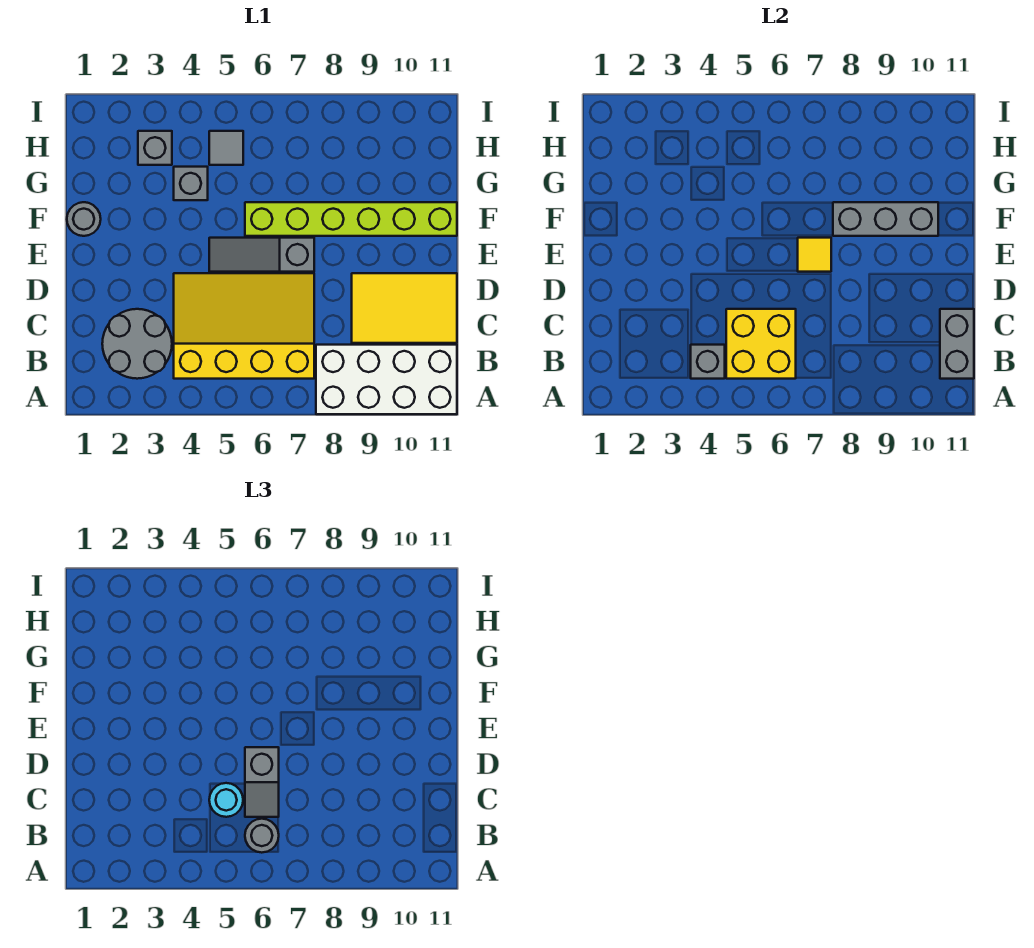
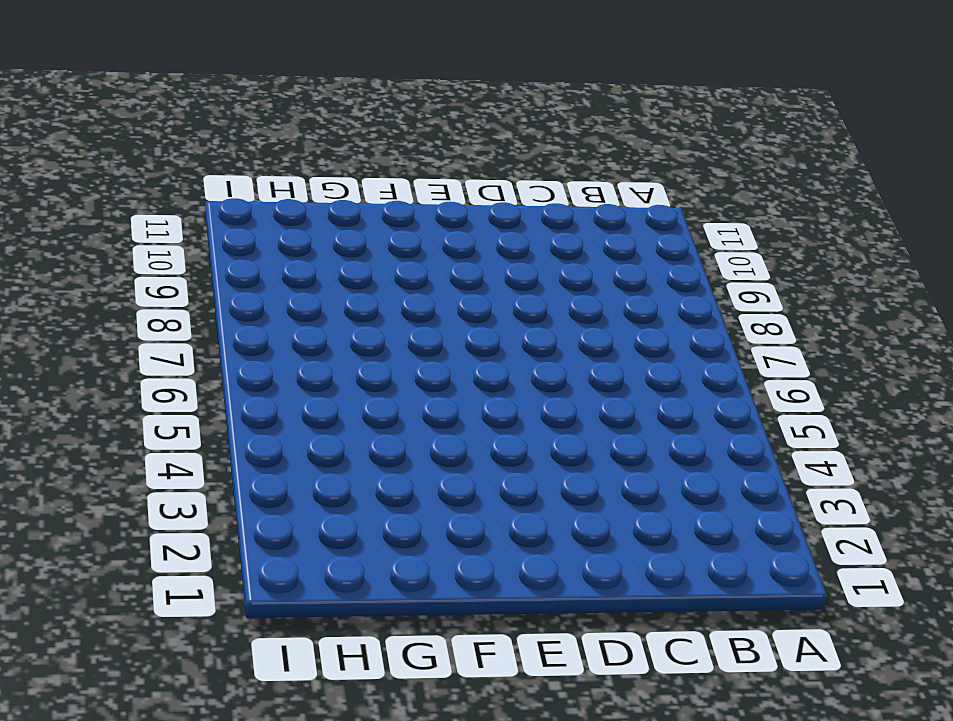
none -> white 2x4 brick [316,345,457,414]
none -> grey 2x2 round brick [102,309,172,379]
none -> yellow 3x4 slope [174,273,314,379]

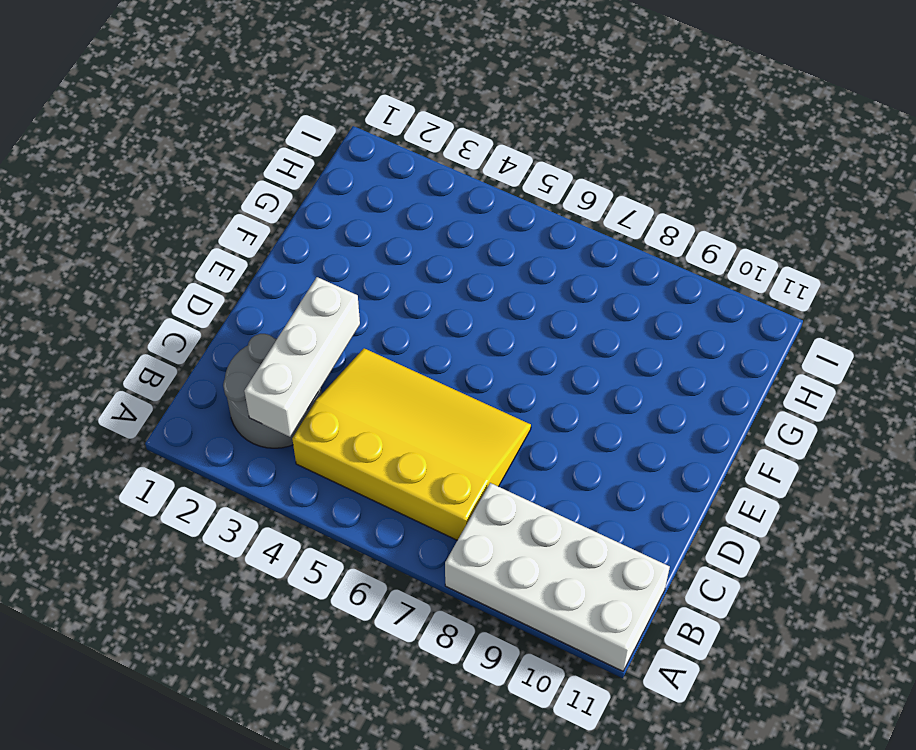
white 1x3 brick [244,277,360,437] -> none
none -> yellow 2x3 tile [352,273,457,343]
none -> grey 1x3 slope [209,238,314,272]
none -> grey 1x1 round brick [67,202,101,236]

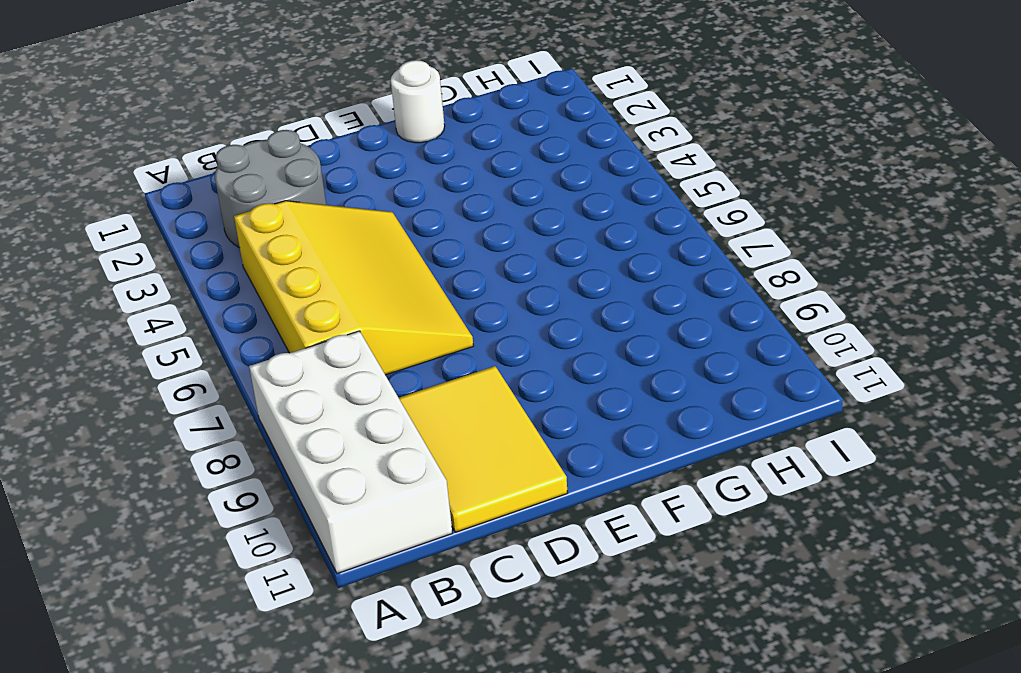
white 1x1 round brick [391,60,445,143] -> grey 1x1 round brick [67,202,101,236]
none -> grey 1x3 slope [209,238,314,272]
none -> lime 1x6 brick [245,202,457,236]
none -> grey 1x1 brick [174,167,208,200]

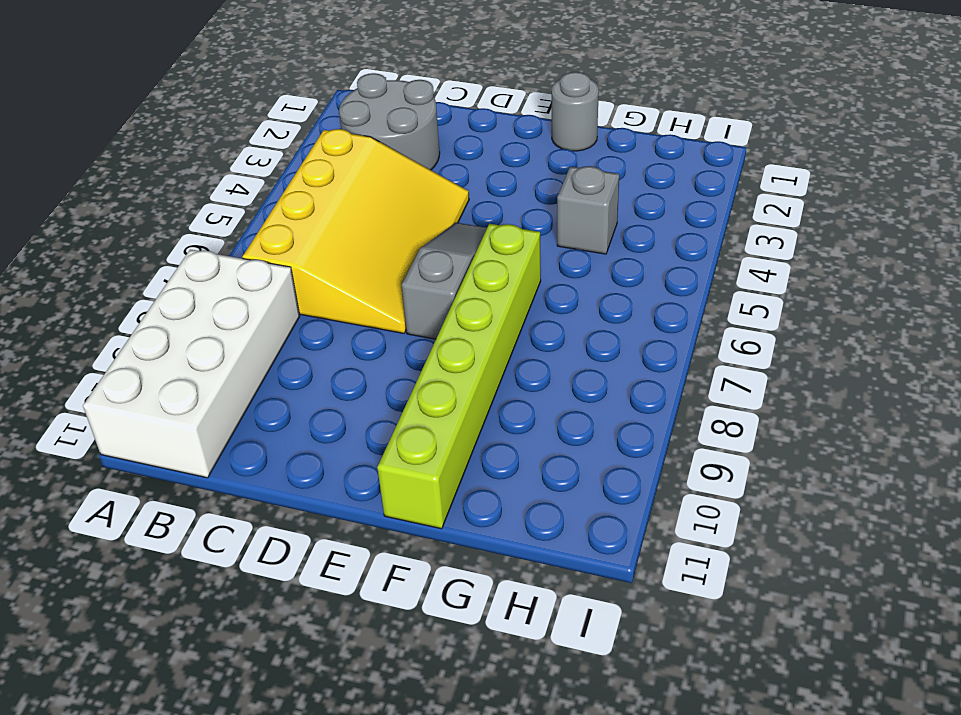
none -> yellow 2x3 tile [352,273,457,343]
none -> grey 1x1 brick [138,131,172,165]
none -> grey 1x1 tile [209,131,243,165]

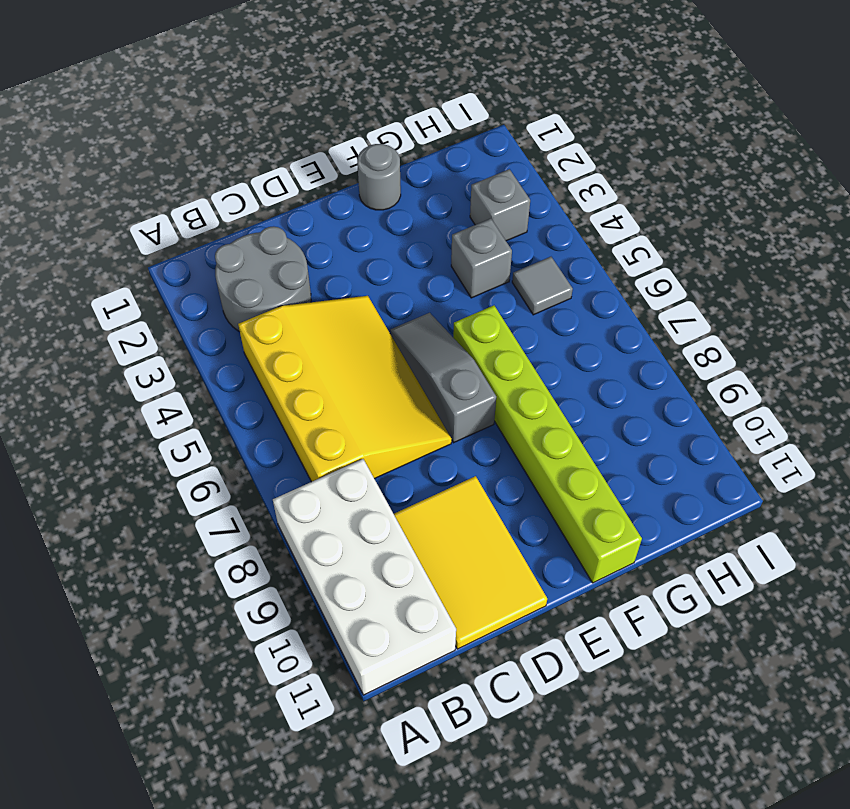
none -> grey 1x1 brick [691,345,725,379]
none -> yellow 2x2 brick [726,309,796,379]
none -> grey 1x2 brick [940,309,974,379]

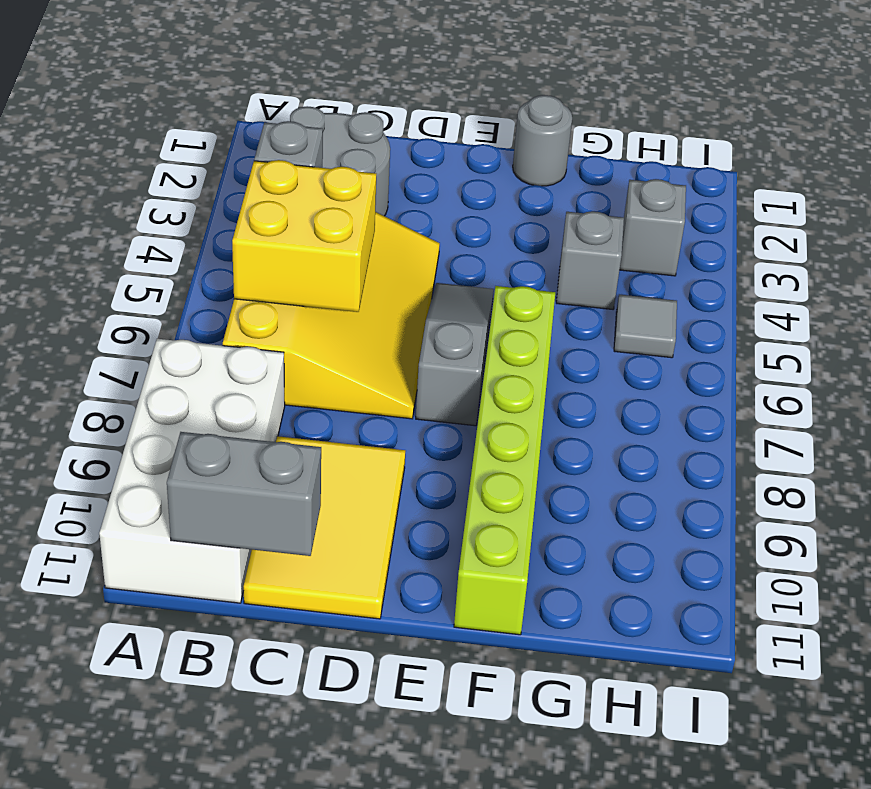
none -> yellow 1x1 tile [798,238,831,272]
none -> grey 1x3 brick [833,202,938,236]
none -> grey 1x1 round brick [245,819,279,853]

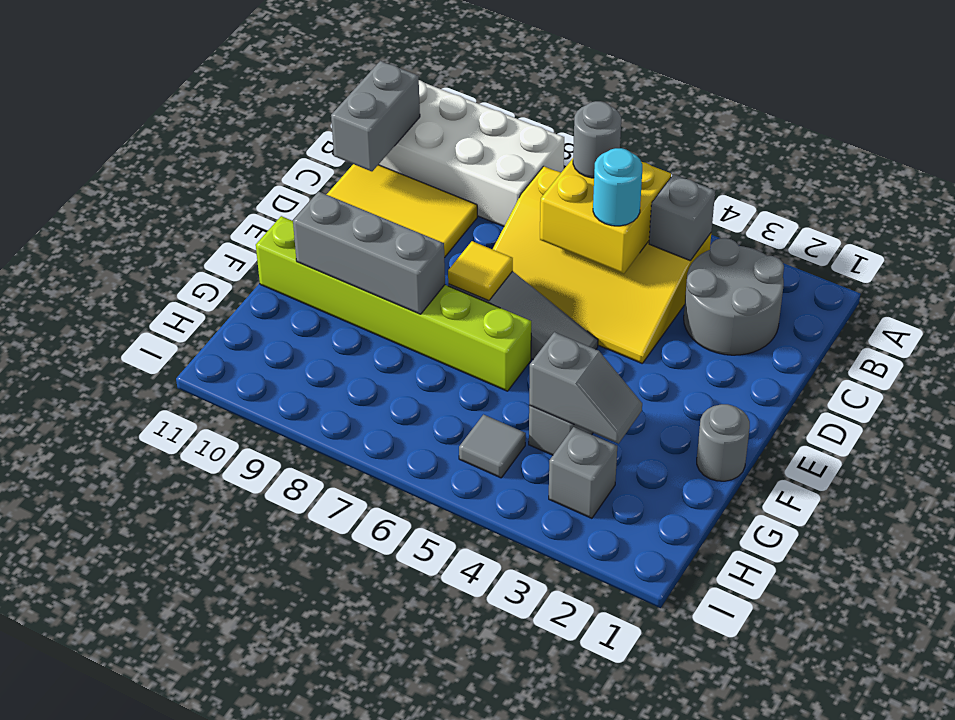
grey 1x2 slope [529,332,642,444] -> grey 1x2 slope turned to [245,747,279,817]

